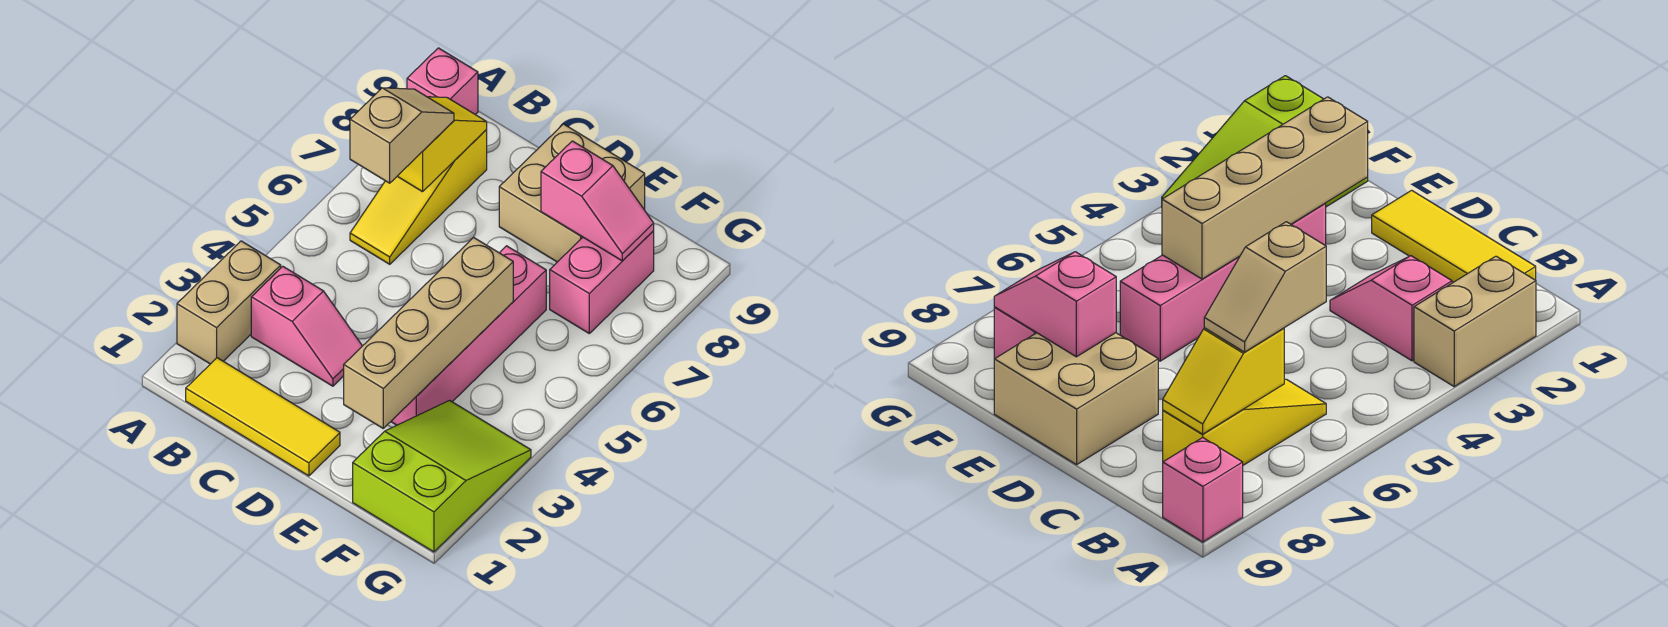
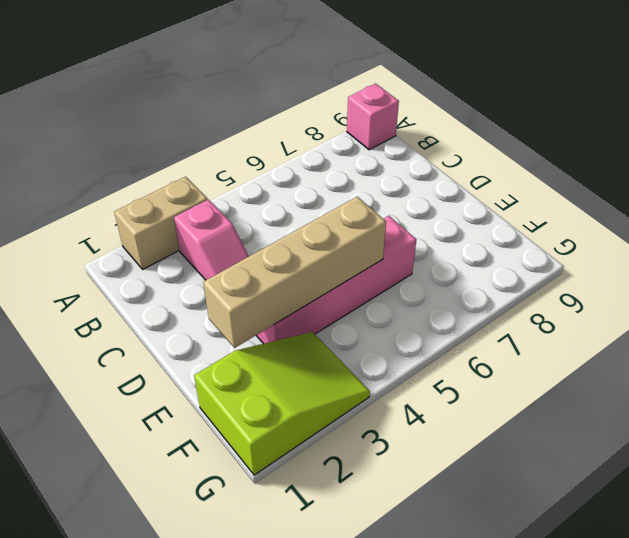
none -> yellow 1x3 tile [186,358,340,476]
none -> yellow 1x3 slope [350,130,487,264]
none -> tan 2x2 brick [499,124,645,262]

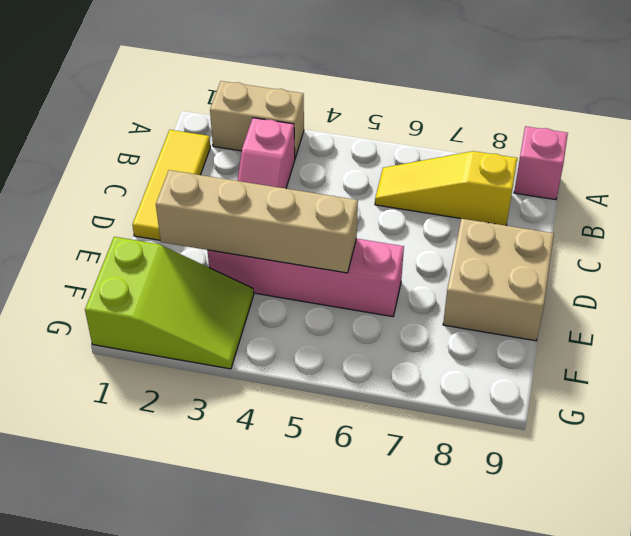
none -> pink 1x2 brick [550,231,654,333]
none -> yellow 1x2 slope [397,97,487,192]
none -> pink 1x2 slope [541,141,654,261]

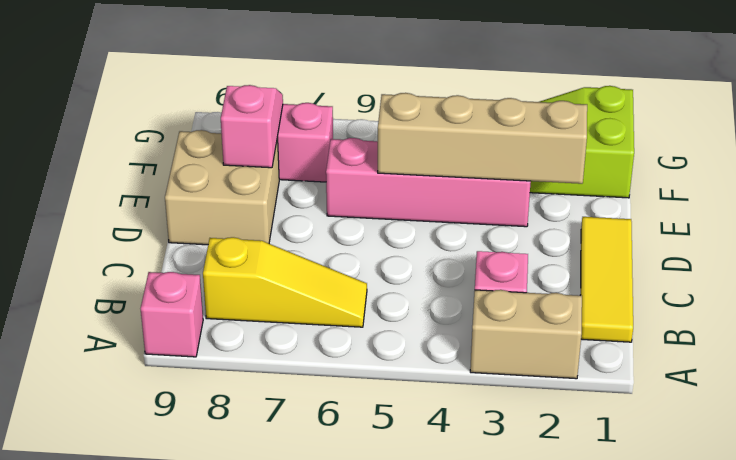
none -> yellow 1x2 slope [397,97,487,192]
none -> tan 1x2 slope [350,88,454,183]

